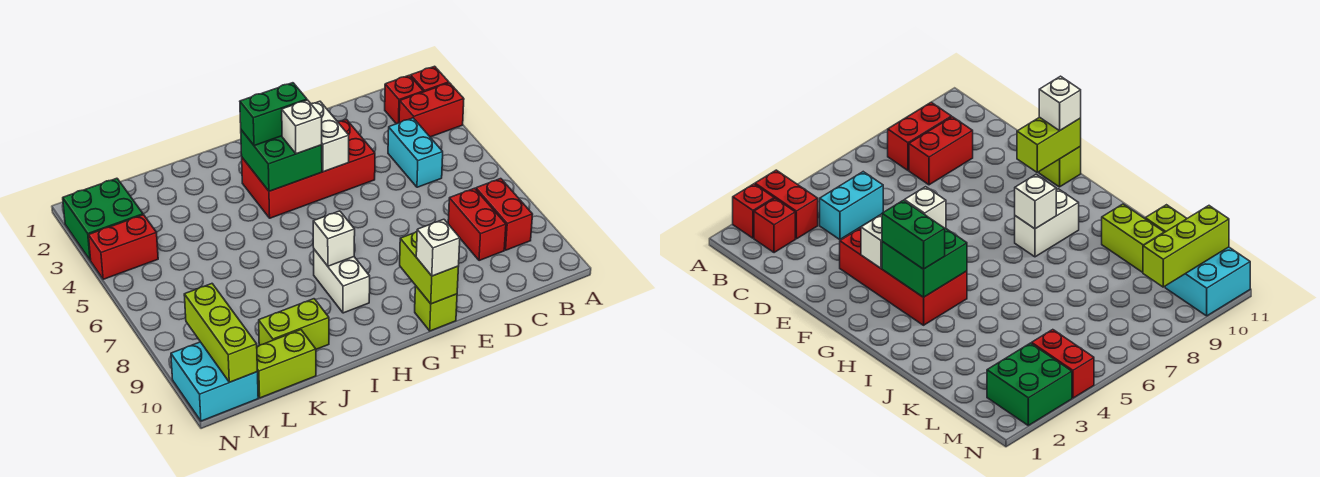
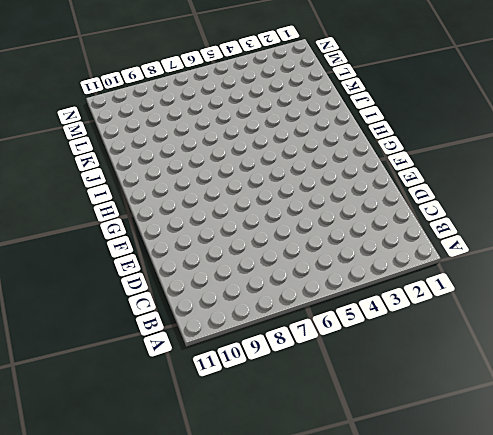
none -> red 1x1 brick [411,66,449,92]
none -> red 1x2 brick [399,83,464,137]
none -> red 1x1 brick [385,75,423,124]

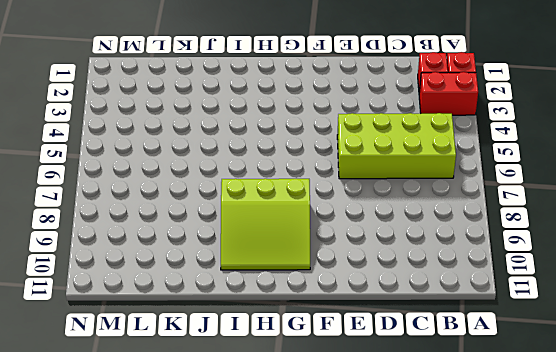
lime 2x4 brick [337,113,456,179] -> cyan 1x2 brick [388,118,443,187]
lime 3x3 slope [221,179,310,270] -> white 1x2 brick [314,250,370,313]
none -> red 1x2 brick [476,179,533,250]
none -> red 1x2 brick [448,188,506,261]
none -> red 2x4 brick [242,120,375,218]

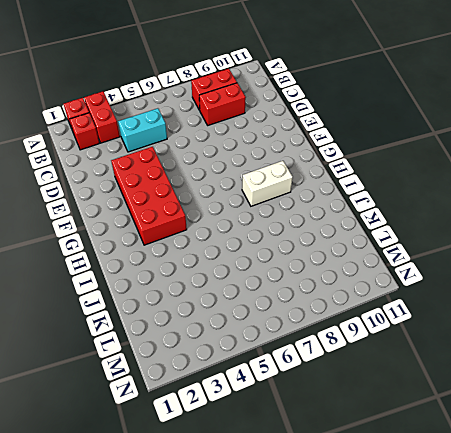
none -> lime 1x1 brick [415,286,457,331]
none -> lime 1x2 brick [259,299,329,349]
none -> lime 1x2 brick [257,330,316,398]

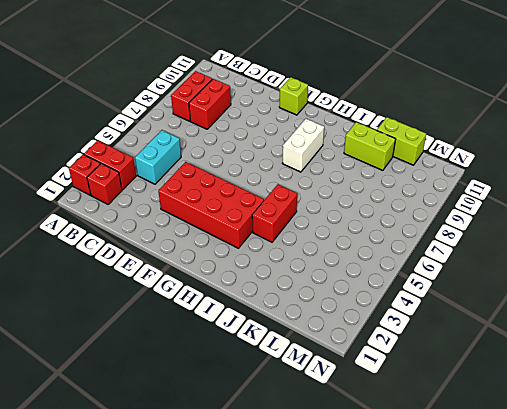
red 1x2 brick [252,184,297,242] -> red 1x2 brick turned to [88,215,158,279]
none -> green 2x2 brick [63,178,143,260]
none -> cyan 2x2 brick [171,342,258,421]
none -> white 1x2 brick [311,101,349,172]

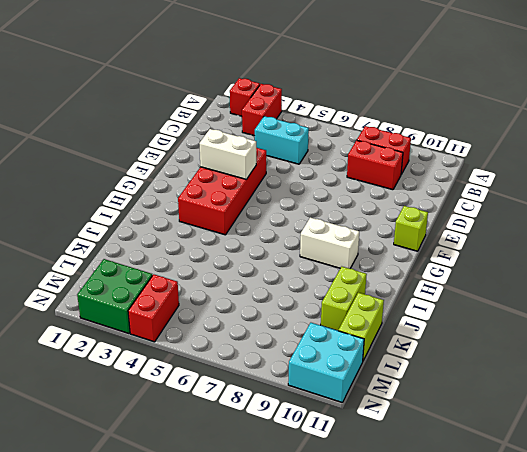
none -> red 1x1 brick [385,75,423,124]
none -> lime 1x2 brick [400,232,459,304]
none -> green 2x2 brick [241,130,322,191]

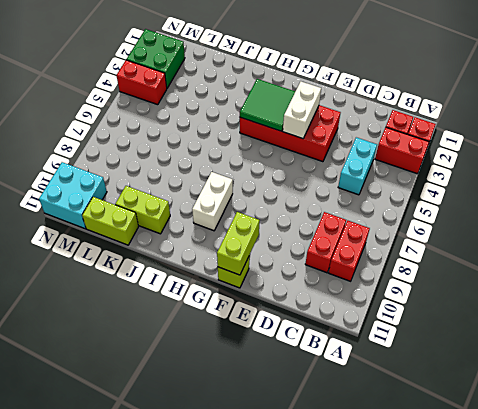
green 2x2 tile [240,79,295,131] -> green 2x2 brick [241,130,322,191]
none -> white 1x1 brick [313,211,355,266]
none -> lime 1x3 brick [184,284,257,382]
none -> white 1x1 brick [416,219,460,276]

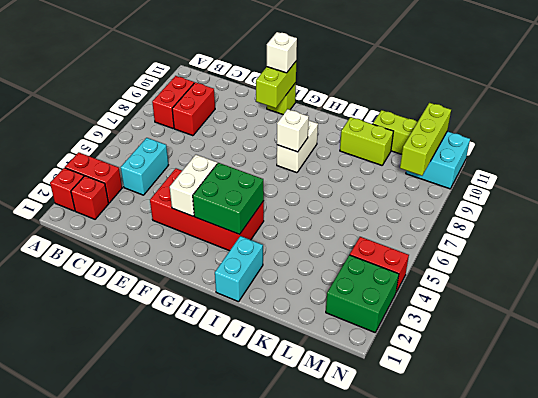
cyan 1x2 brick [215,236,263,302] -> none
none -> green 1x2 brick [240,83,307,146]
none -> white 1x1 brick [282,100,322,154]

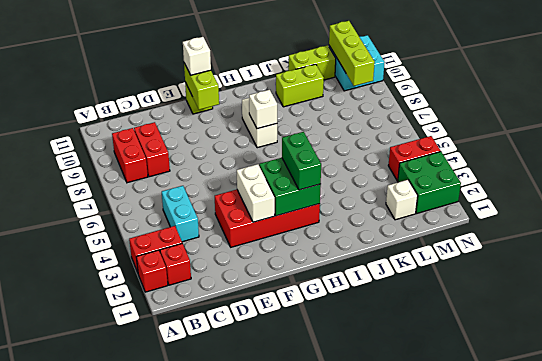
green 1x2 brick [282,132,321,190] -> green 1x2 brick turned to [240,83,307,146]
white 1x1 brick [386,180,418,220] -> white 1x1 brick moved to [282,100,322,154]

